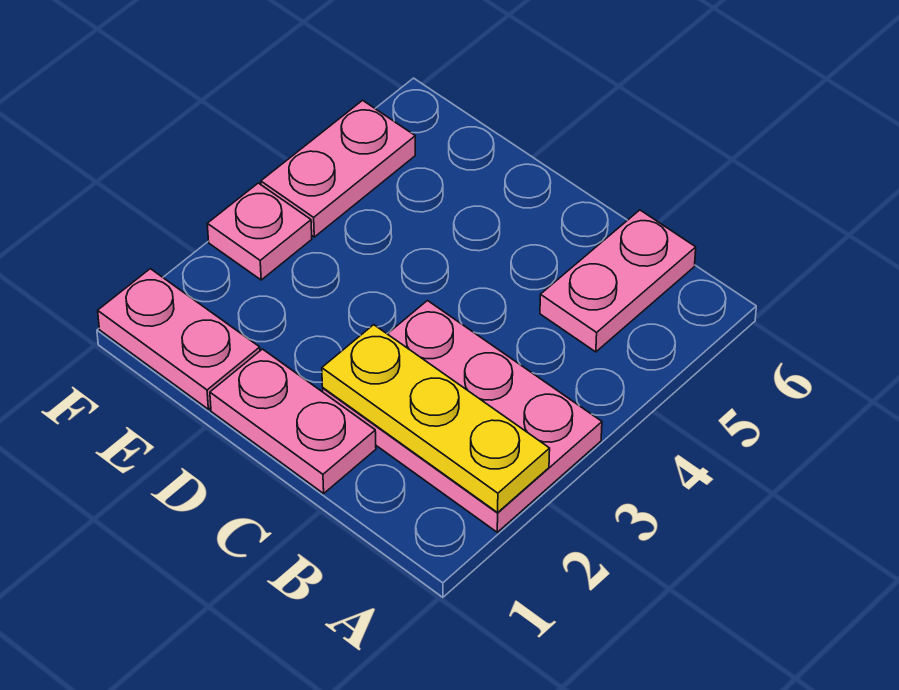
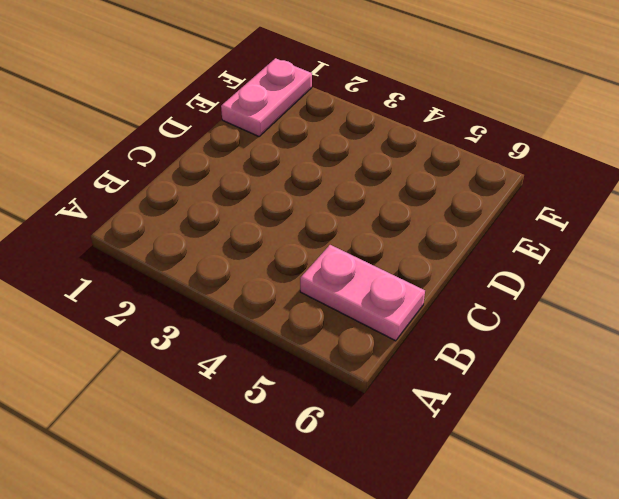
none -> pink 2x3 plate [323,301,602,532]
none -> pink 1x2 plate [210,349,376,493]

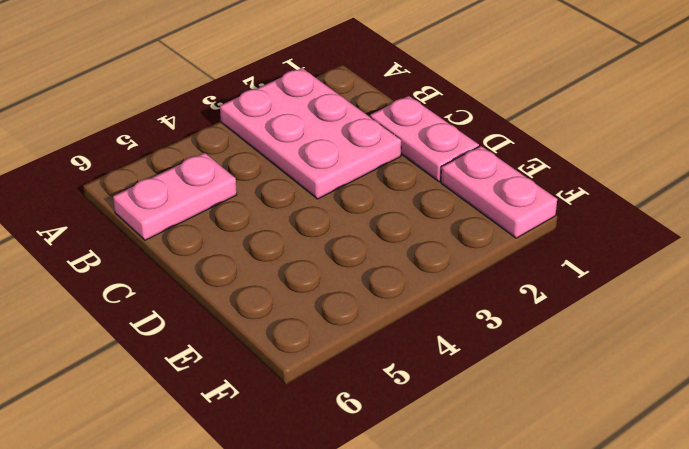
none -> pink 1x1 plate [207,183,312,280]
none -> pink 1x2 plate [261,100,415,237]

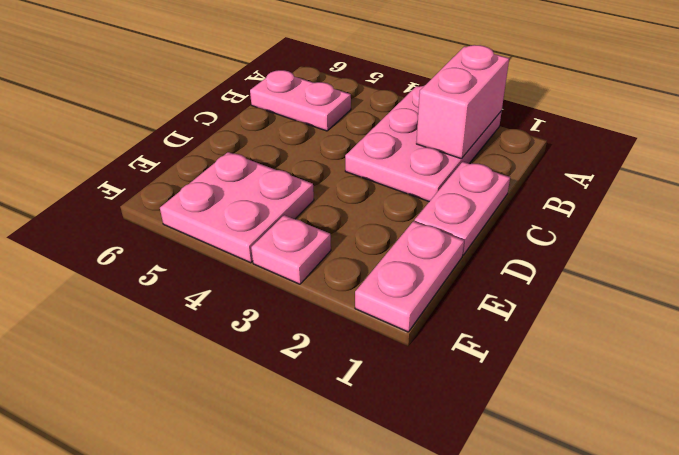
pink 1x2 brick [416,45,509,159] -> yellow 1x3 plate [322,325,550,512]
pink 2x2 plate [160,152,314,263] -> pink 1x2 plate [261,100,415,237]

